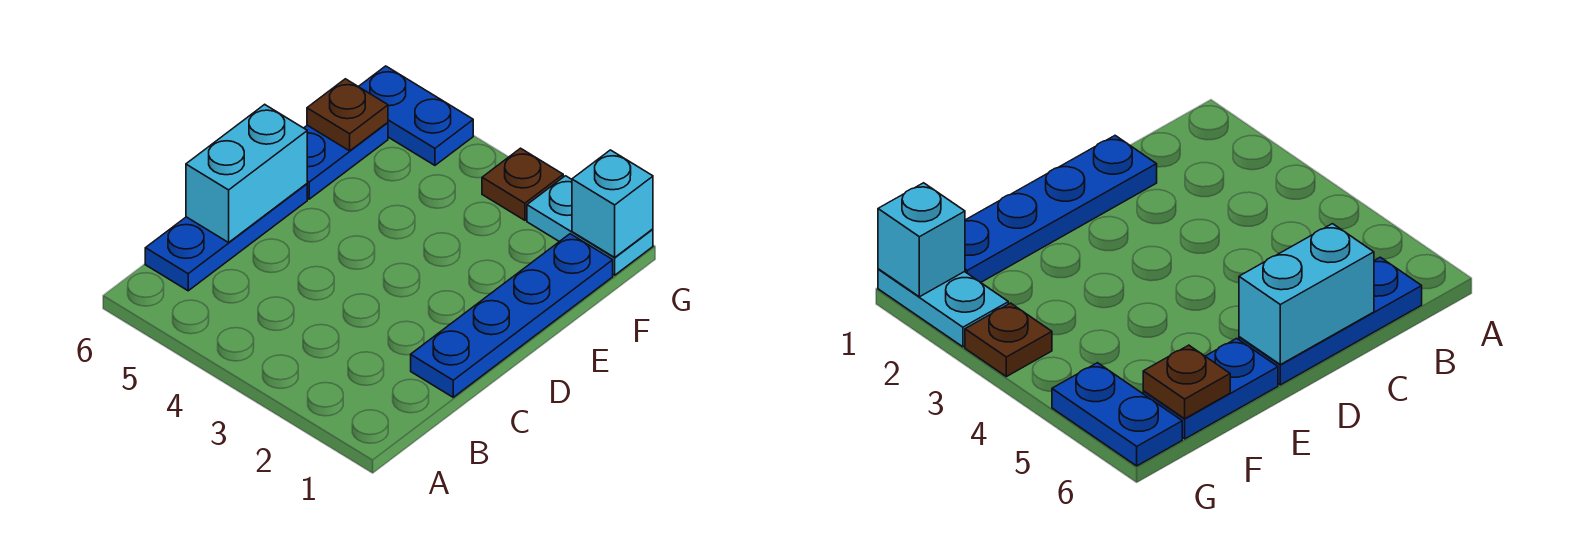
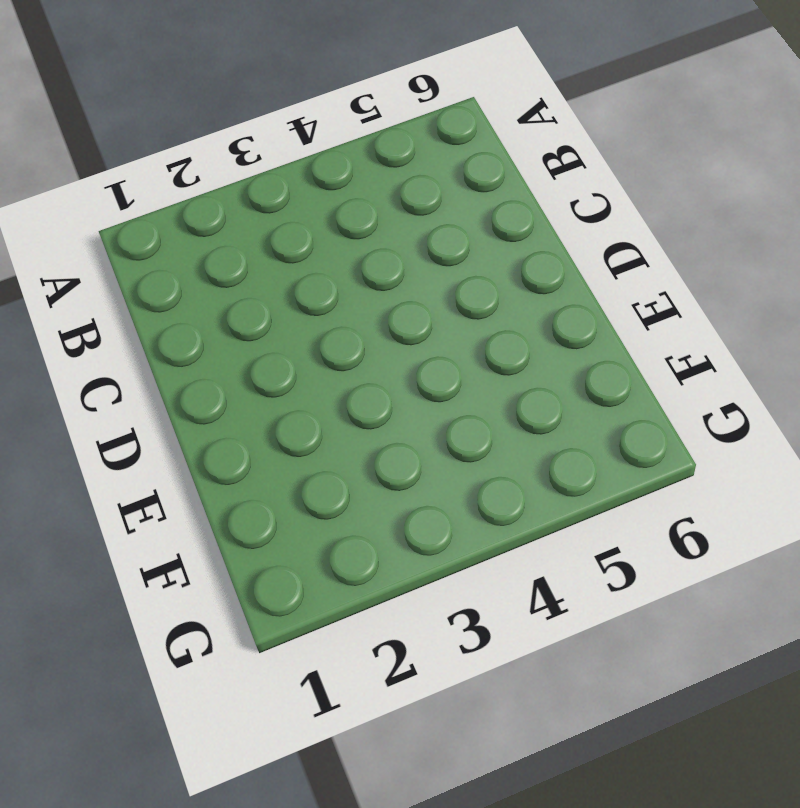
none -> blue 1x3 plate [145,184,307,291]
none -> blue 1x4 plate [411,234,613,397]

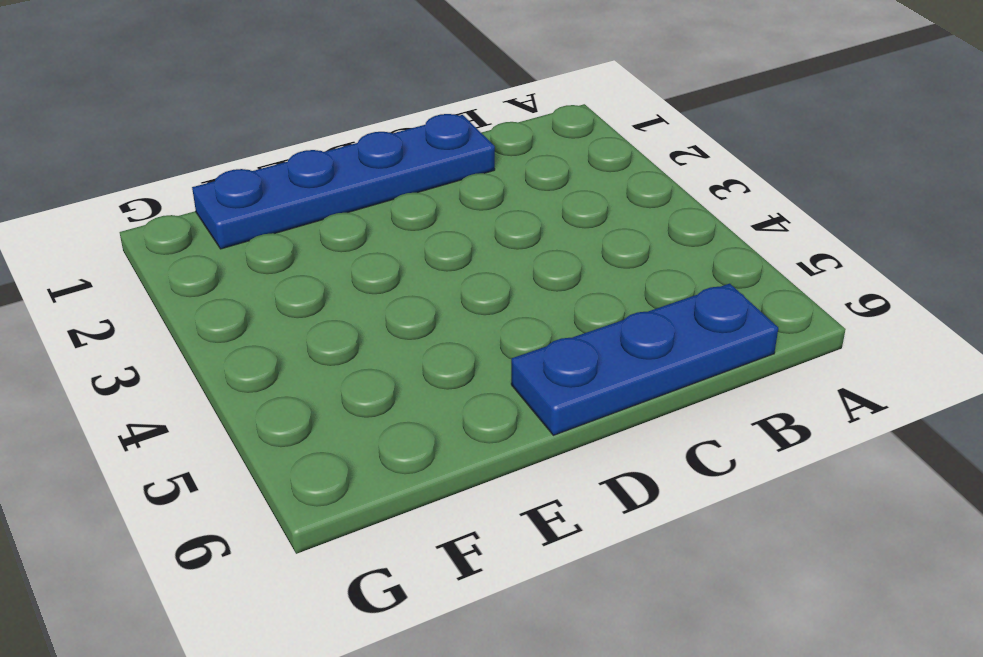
none -> blue 1x2 plate [304,123,388,199]
none -> cyan 1x2 plate [527,176,653,275]

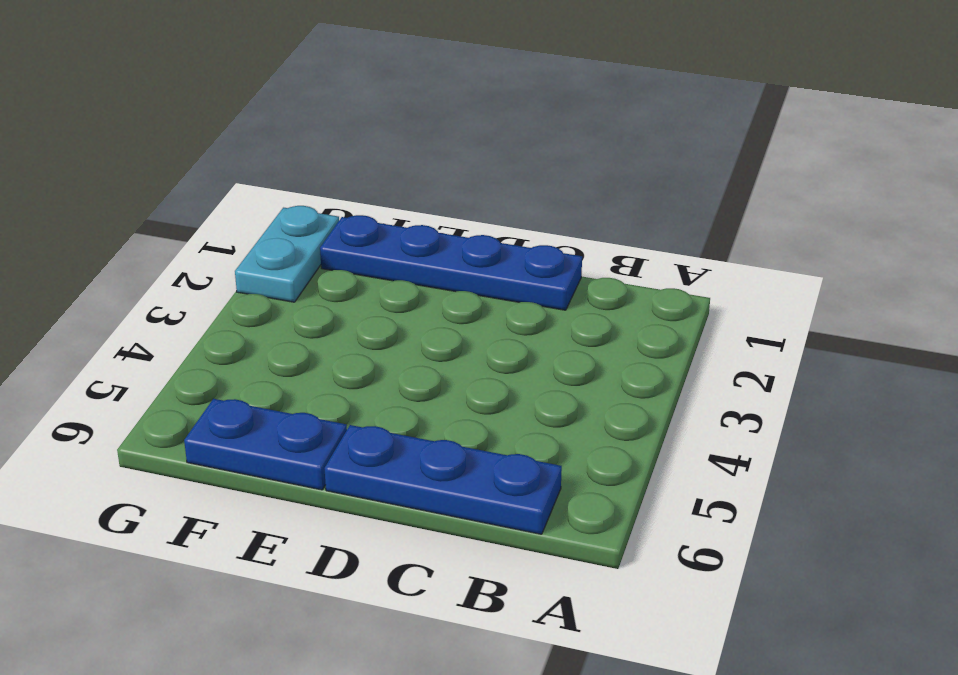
none -> brown 1x1 plate [482,148,563,220]
none -> blue 1x2 plate [359,66,473,165]

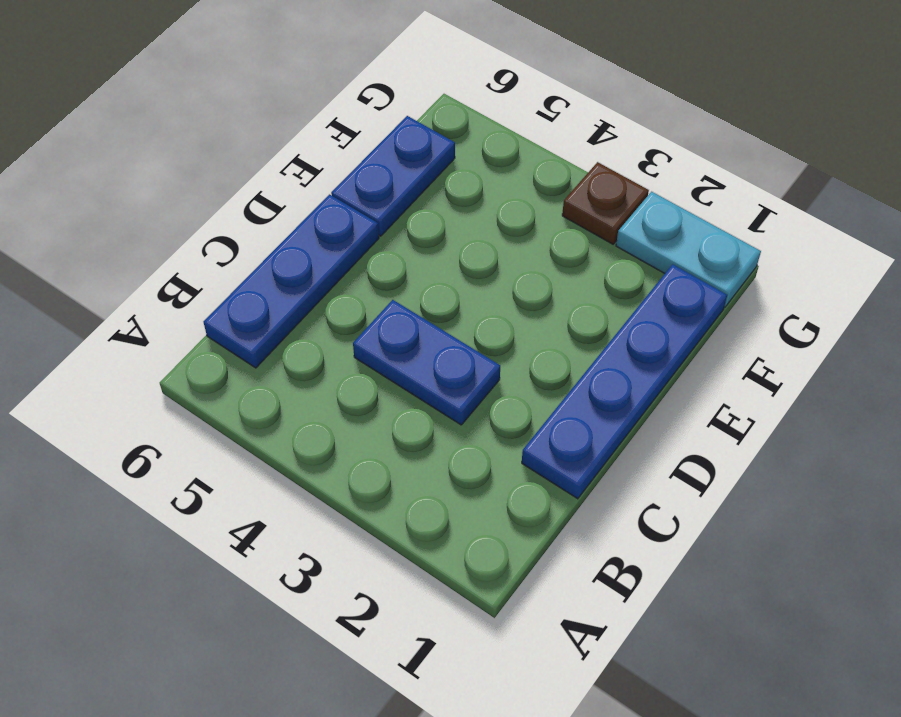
blue 1x2 plate [353,300,500,425] -> blue 1x2 plate moved to [359,66,473,165]
none -> cyan 1x2 brick [186,104,307,242]
none -> brown 1x1 plate [307,79,388,151]

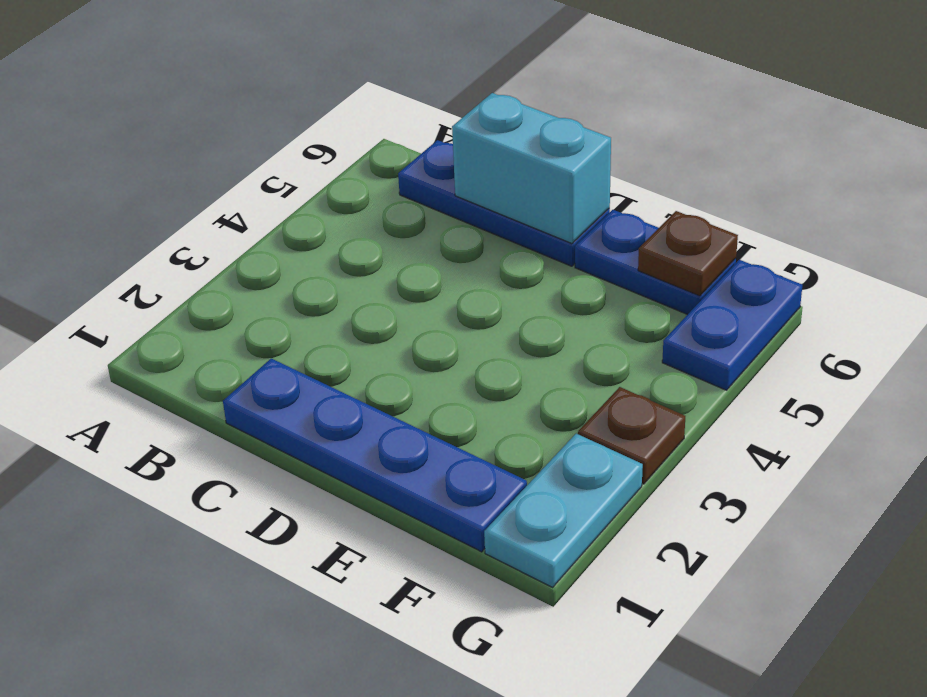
none -> cyan 1x1 brick [572,150,653,257]

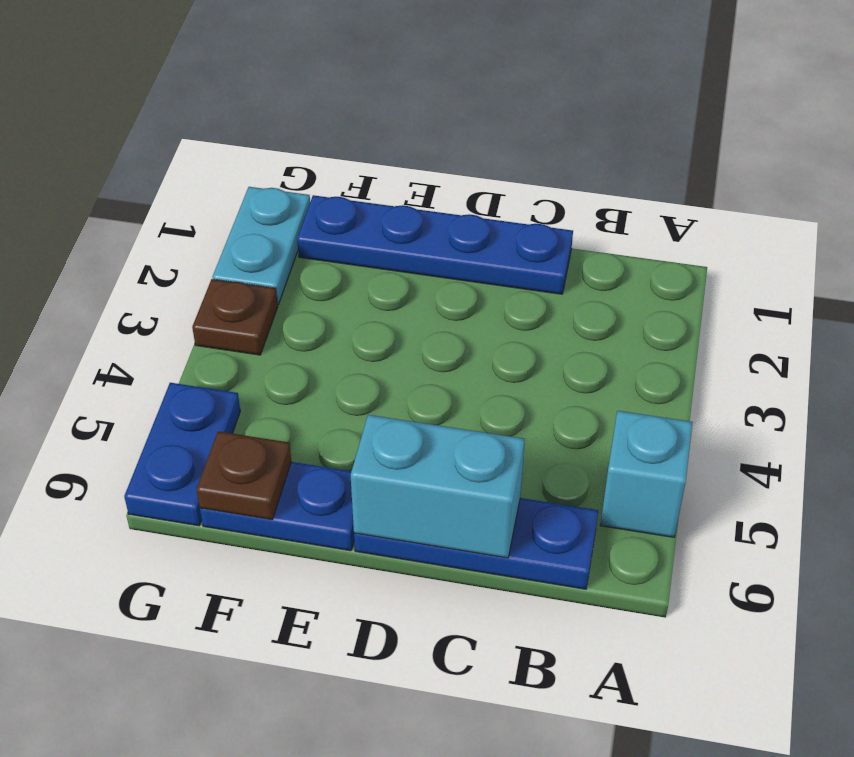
cyan 1x1 brick [600,411,693,537] -> cyan 1x1 brick moved to [572,150,653,257]

